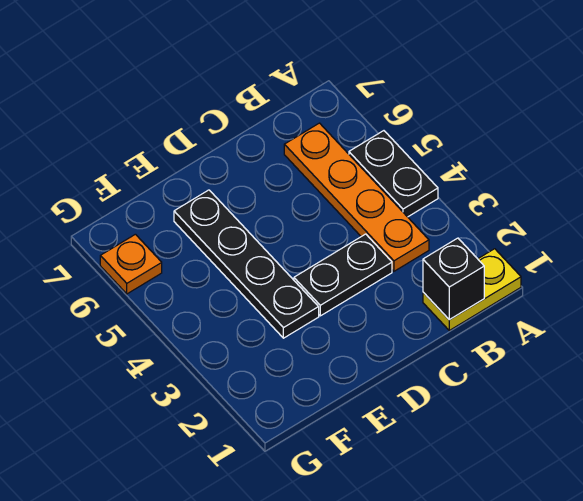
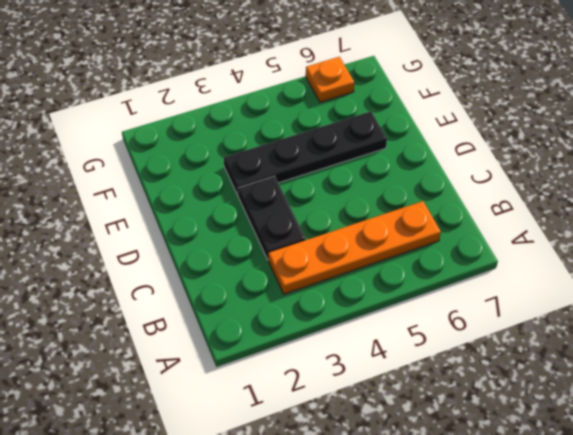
none -> yellow 1x2 plate [423,249,521,330]
none -> black 1x2 plate [349,131,438,217]

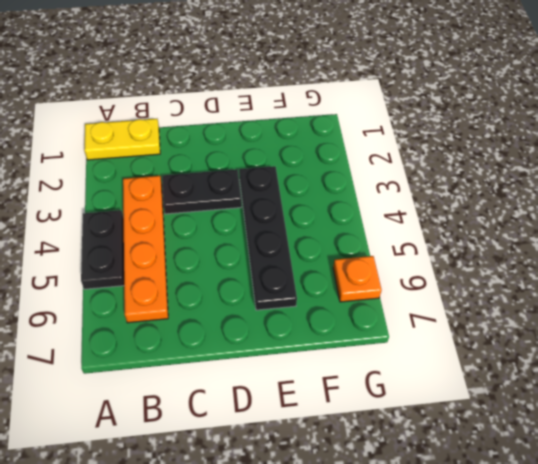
none -> black 1x1 brick [423,238,484,320]

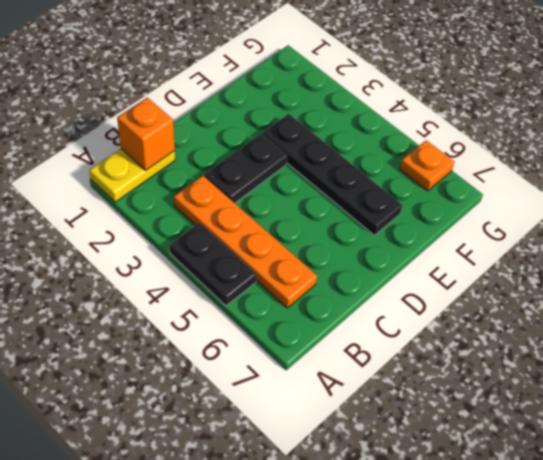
orange 1x1 brick [117,97,175,170] -> black 1x1 brick [423,238,484,320]

